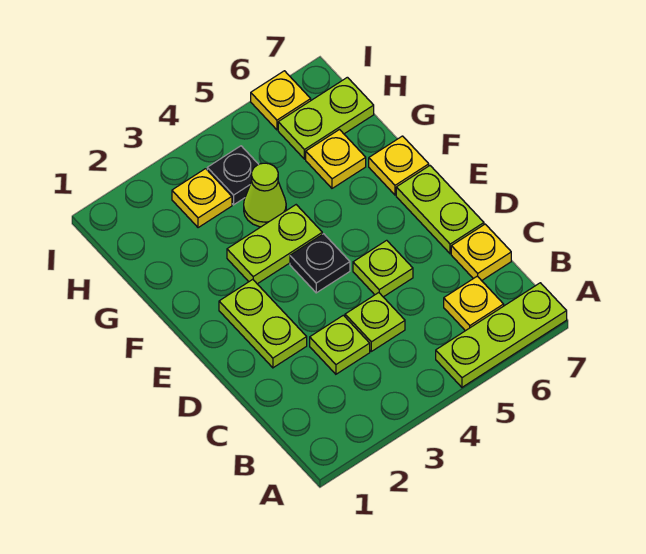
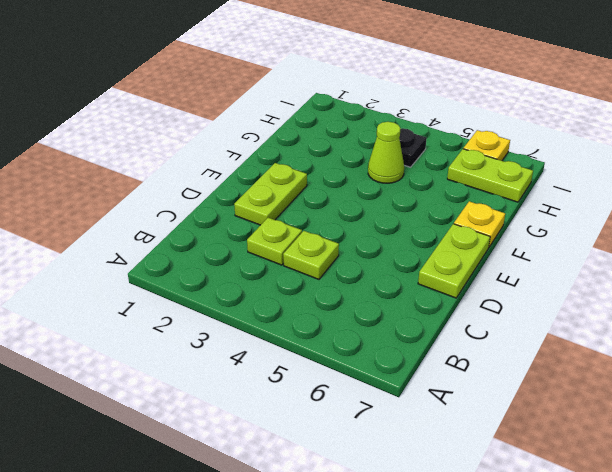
none -> lime 1x3 plate [436,283,567,387]
none -> yellow 1x1 plate [444,276,504,331]
none -> yellow 1x1 plate [451,224,511,281]

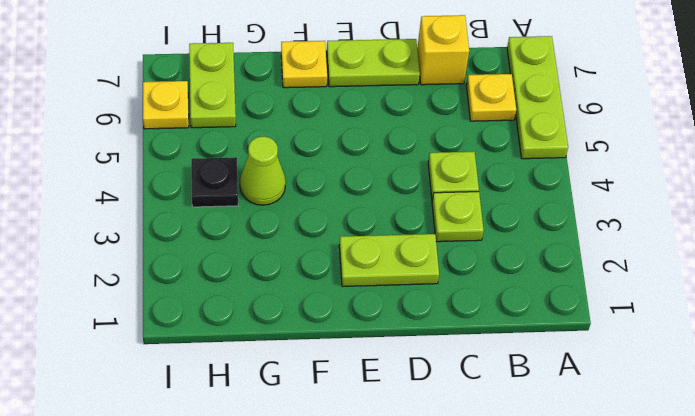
yellow 1x1 brick [417,15,469,85] -> yellow 1x1 plate [451,224,511,281]
none -> lime 1x1 plate [353,240,413,297]
none -> black 1x1 plate [290,234,350,293]
none -> lime 1x2 plate [227,205,322,284]

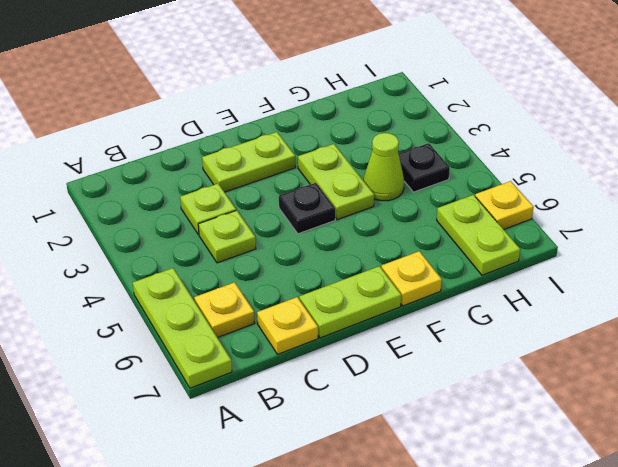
none -> lime 1x1 plate [353,240,413,297]
none -> yellow 1x1 plate [306,130,366,188]
none -> yellow 1x1 plate [172,169,232,228]

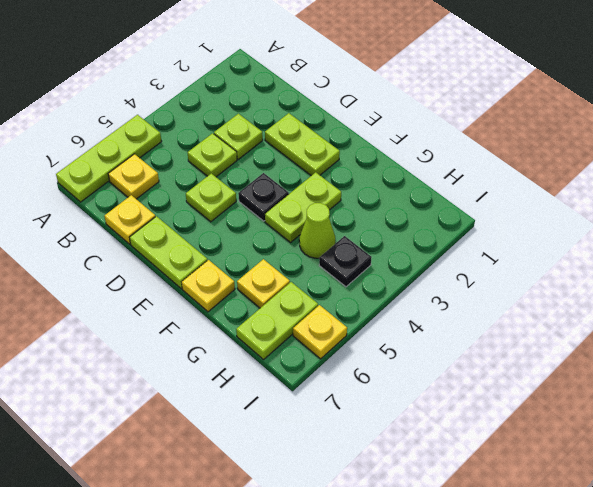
none -> yellow 1x1 plate [172,169,232,228]

